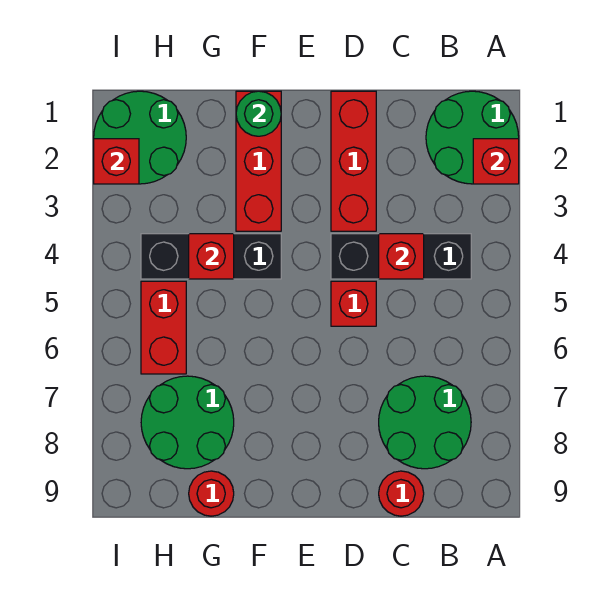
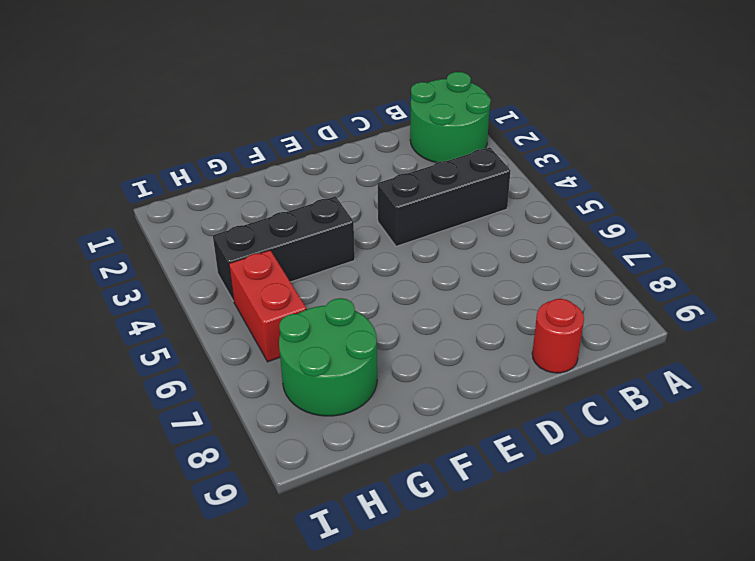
none -> green 2x2 round brick [379,376,471,469]
none -> red 1x3 brick [331,91,376,231]
none -> red 1x1 brick [331,281,376,326]

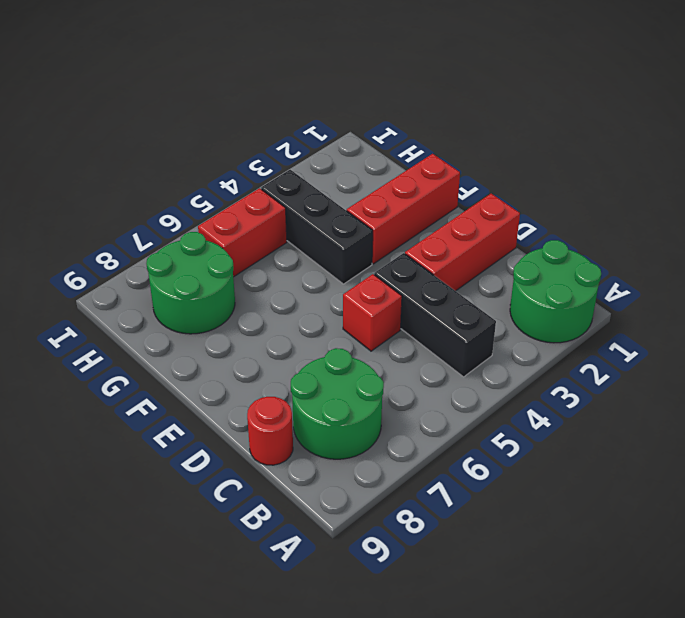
none -> red 1x1 round brick [189,471,234,516]
none -> green 2x2 round brick [94,91,186,184]
none -> red 1x1 brick [473,139,519,184]

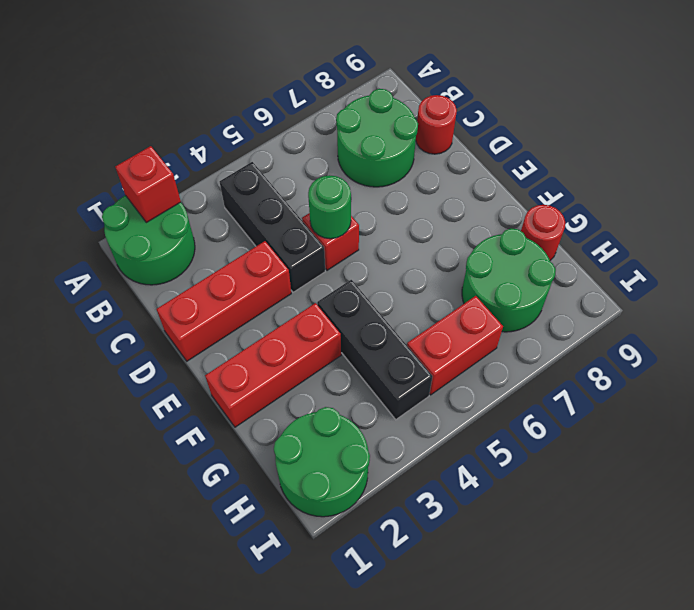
green 1x1 round brick [308,175,351,239] -> green 1x1 round brick moved to [236,91,281,136]
none -> red 1x1 brick [379,234,424,279]
none -> red 1x1 brick [189,234,234,279]
none -> red 1x1 brick [94,139,139,184]

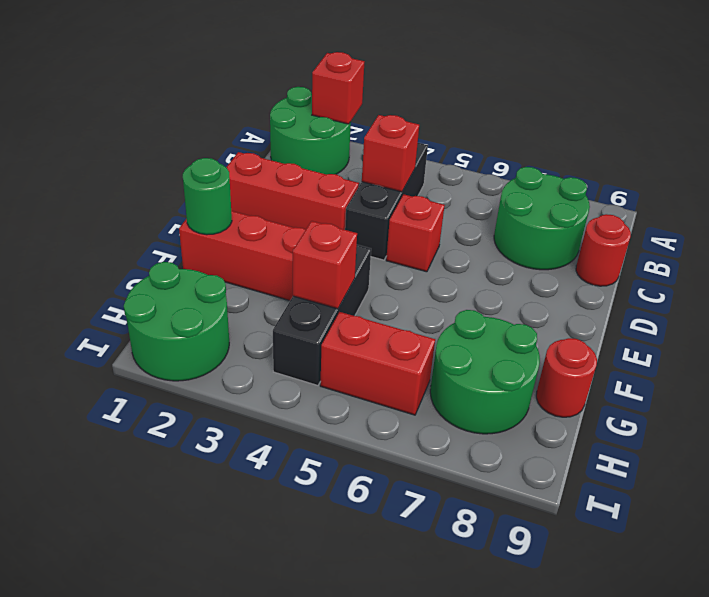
none -> red 1x1 brick [94,139,139,184]

